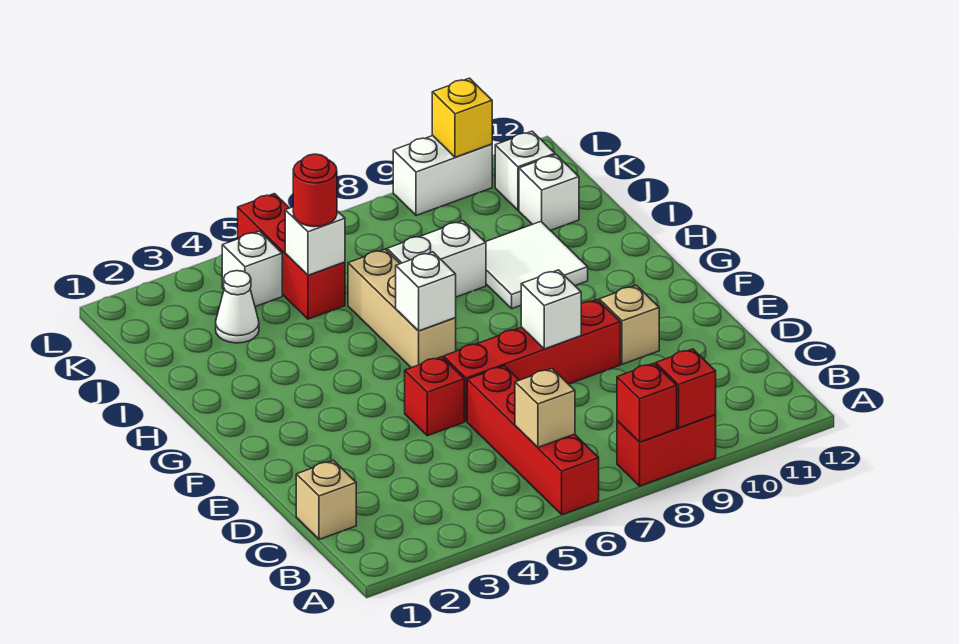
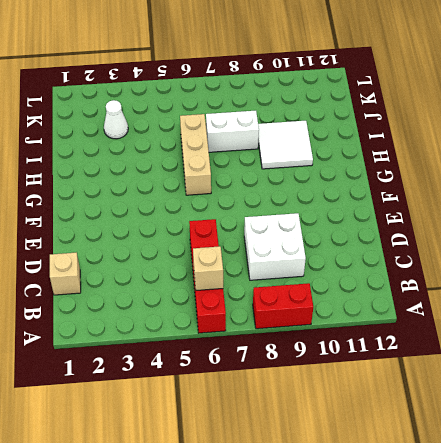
white 2x2 brick [244,213,306,280] -> none
none -> red 1x1 brick [405,357,464,436]
none -> red 1x4 brick [444,300,620,421]
none -> tan 1x1 brick [599,285,659,364]

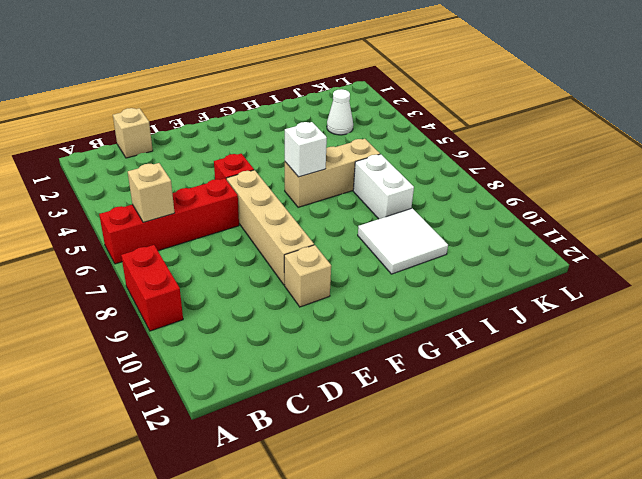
tan 1x4 brick [227,170,314,285] -> red 1x4 brick [444,300,620,421]
none -> red 1x3 brick [238,194,345,319]
none -> white 1x1 brick [519,155,579,231]
none -> white 1x1 brick [222,231,282,307]

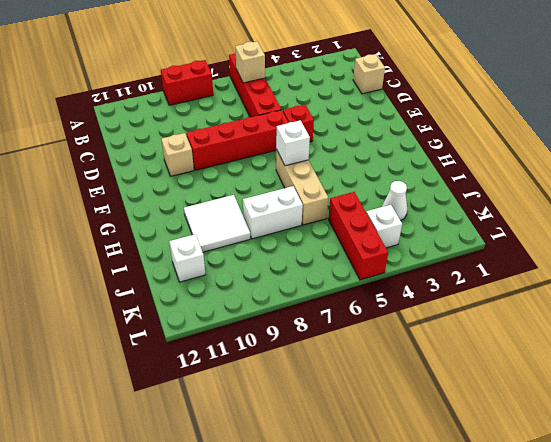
none -> white 1x1 brick [495,131,555,210]
none -> white 1x2 brick [393,136,492,216]
none -> red 1x1 brick [617,363,677,442]

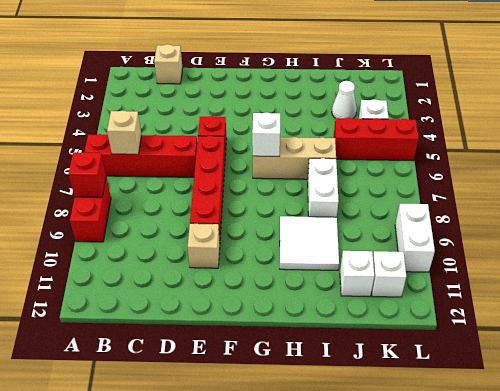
none -> red 1x1 brick [656,349,716,428]
none -> white 1x1 brick [521,270,581,349]
none -> white 1x1 brick [285,207,345,275]

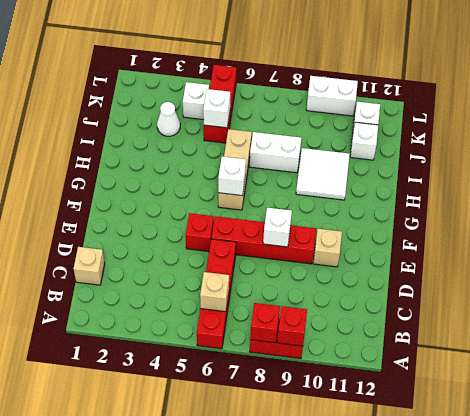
none -> yellow 1x1 brick [432,78,492,157]
none -> red 1x1 round brick [293,154,337,227]

